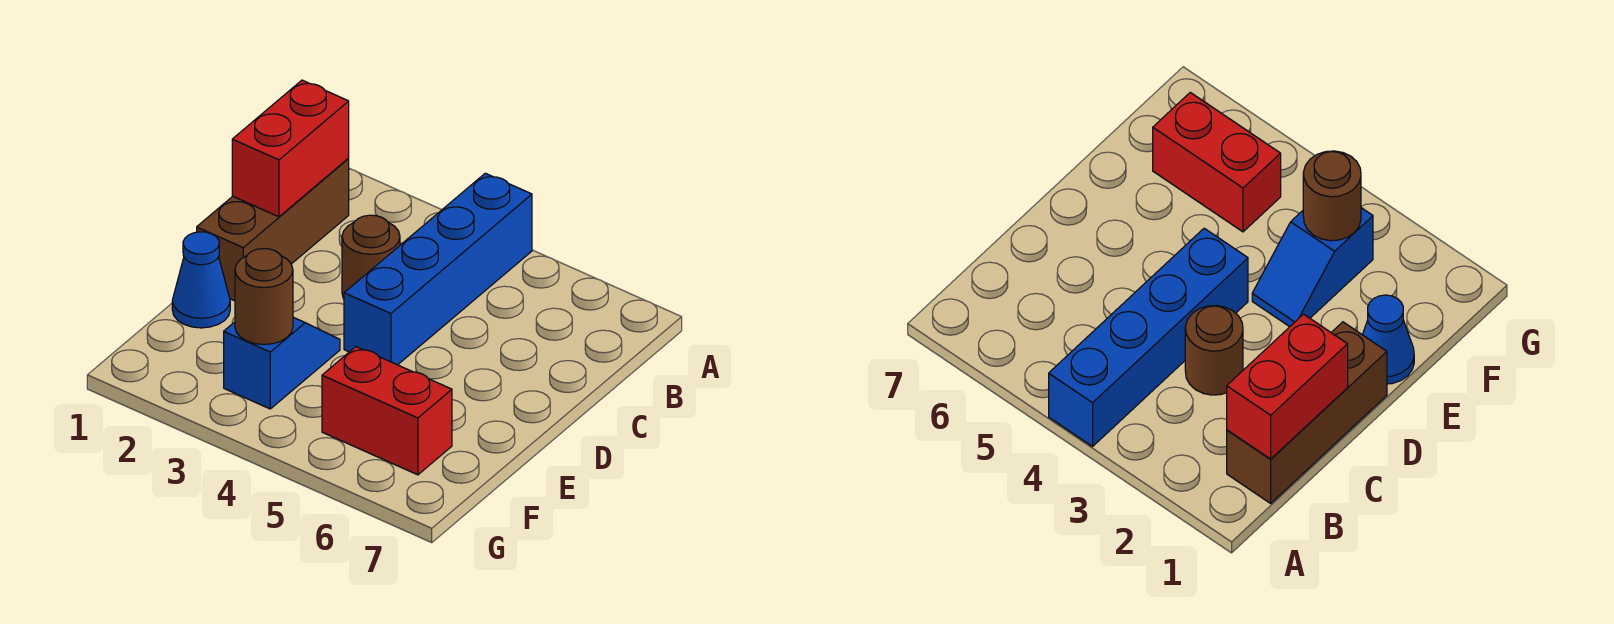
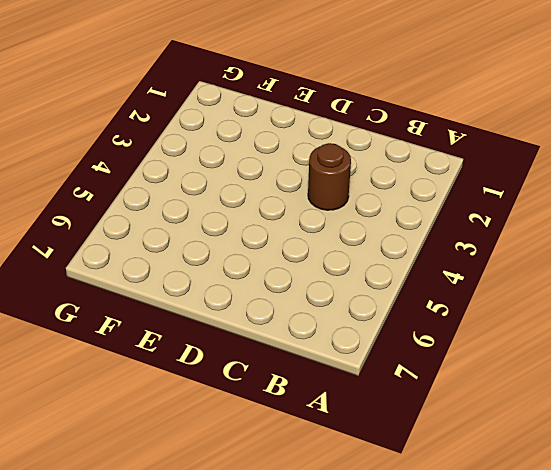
none -> blue 1x4 brick [344,173,532,365]
none -> brown 1x3 brick [197,159,349,301]

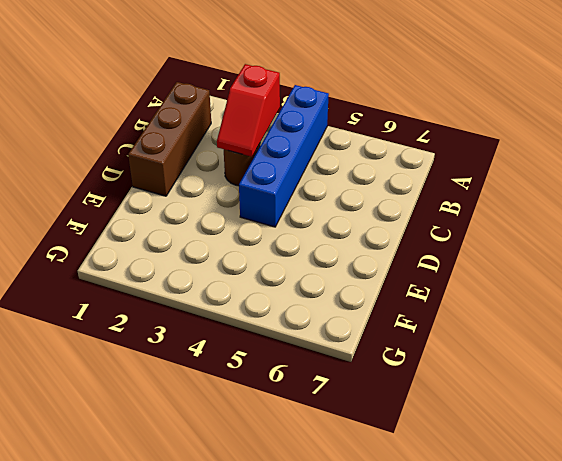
red 1x2 slope [217,64,280,157] -> none
none -> blue 1x1 cone [172,232,230,328]
none -> blue 1x2 slope [224,317,340,409]

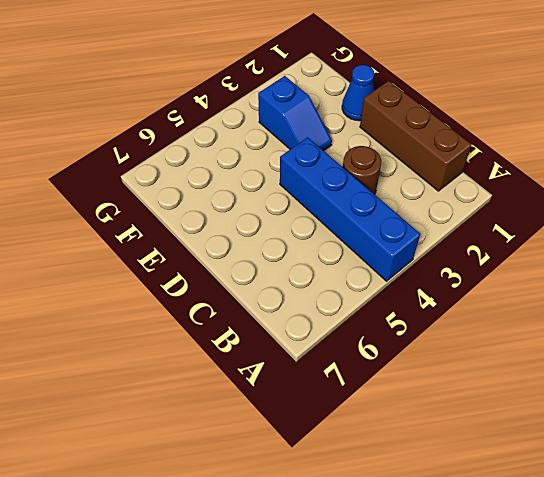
none -> red 1x2 brick [322,347,452,475]
none -> red 1x2 brick [232,80,349,217]

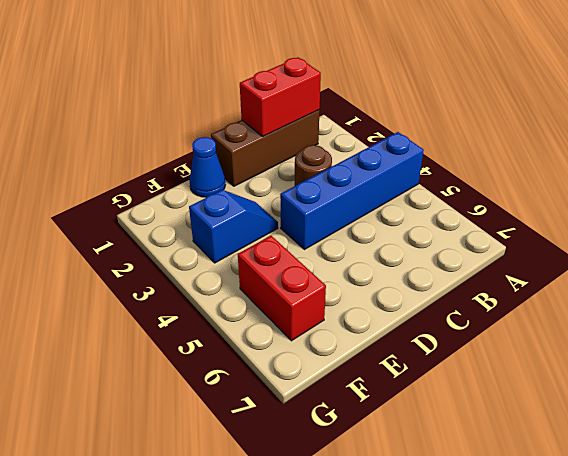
none -> brown 1x1 round brick [235,249,293,345]

